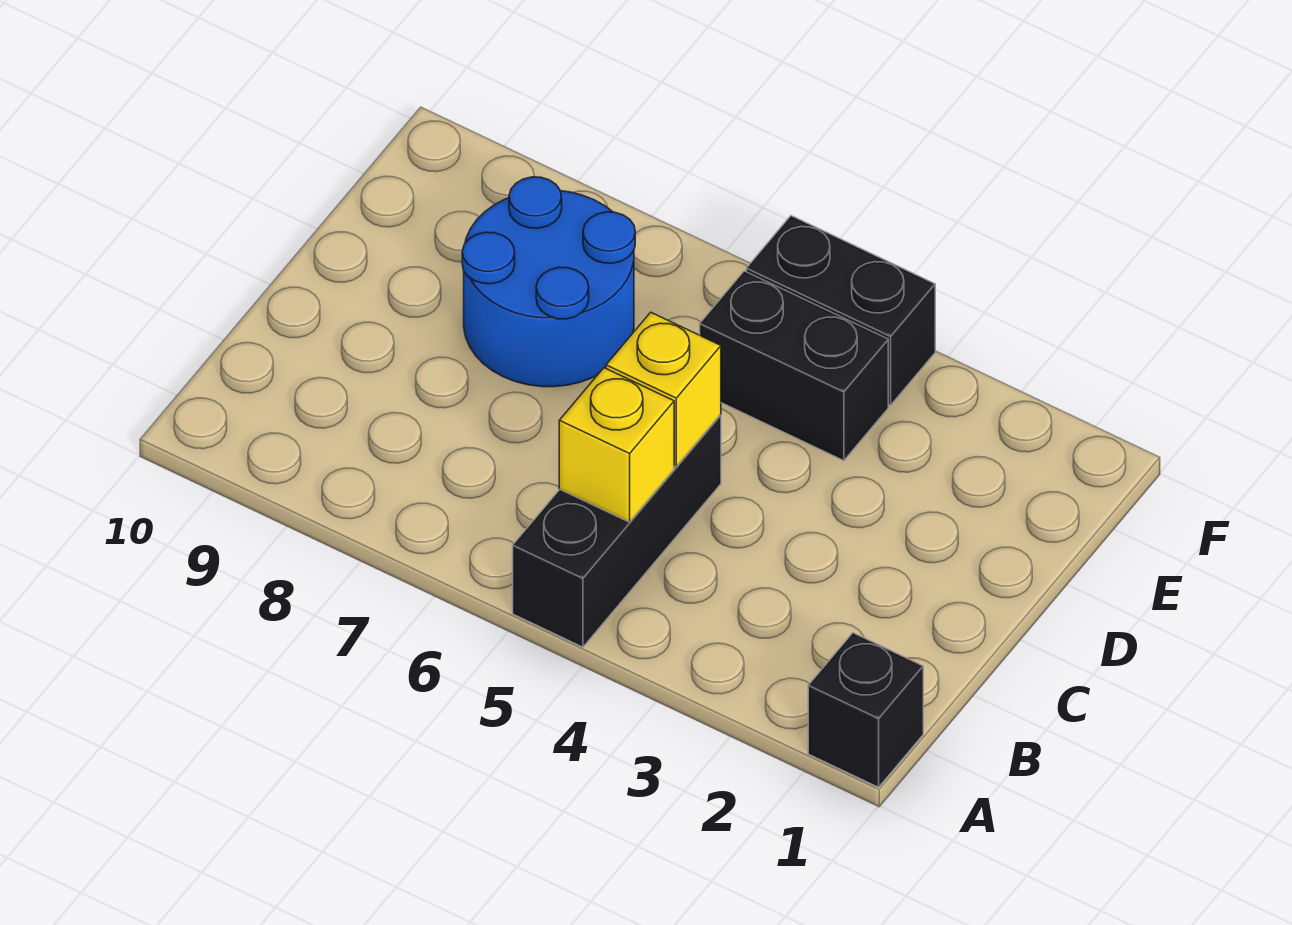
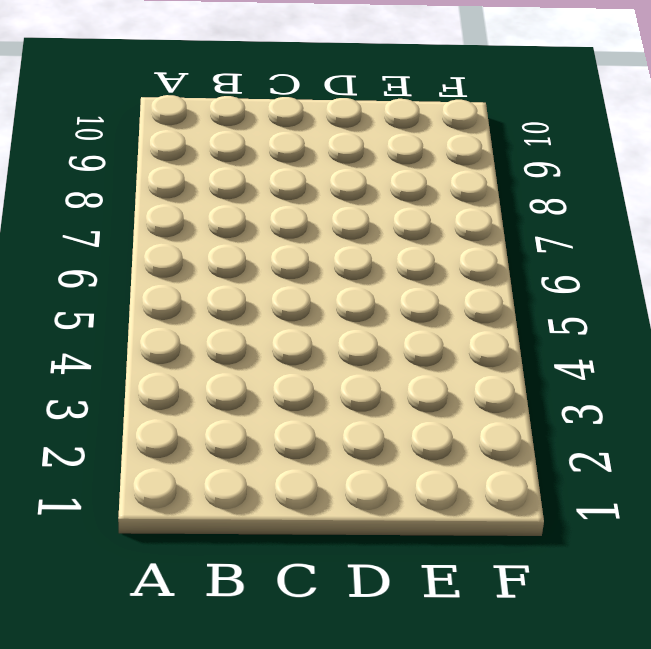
none -> black 1x1 brick [808,633,923,787]
none -> black 1x3 brick [513,415,721,647]

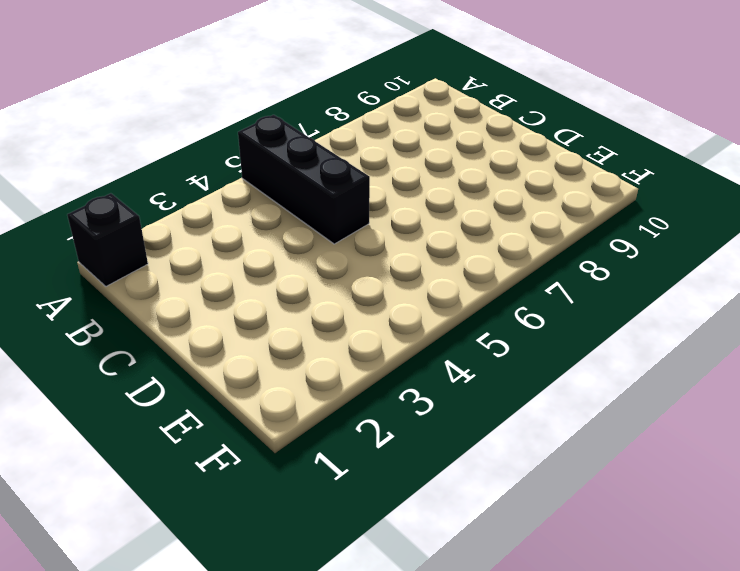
none -> blue 2x2 round brick [462,177,635,387]
none -> black 1x2 brick [700,271,888,461]

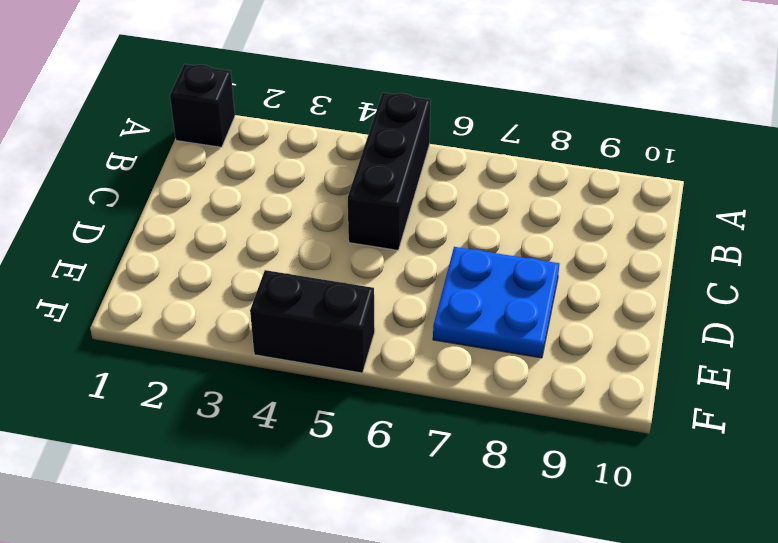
blue 2x2 plate [433,247,559,358] -> blue 2x2 round brick [462,177,635,387]
none -> black 1x2 brick [700,271,888,461]
none -> yellow 1x1 brick [559,368,674,522]

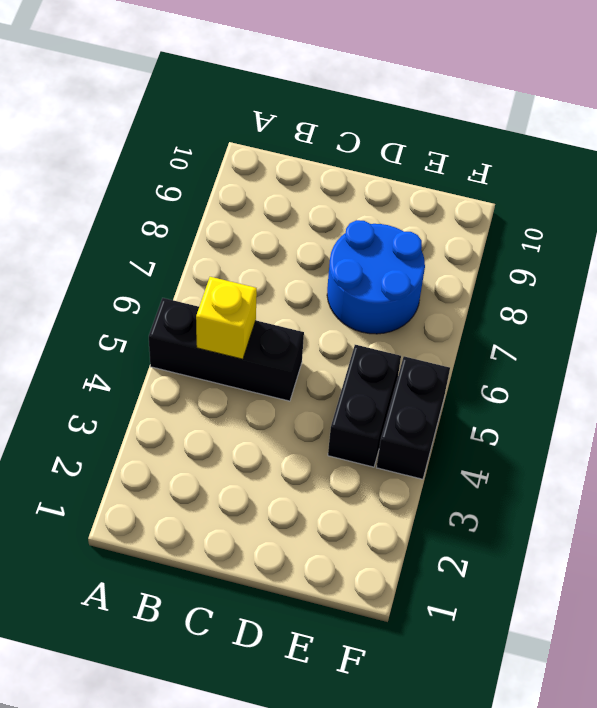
none -> black 1x1 brick [808,633,923,787]
none -> yellow 1x1 brick [606,312,721,467]

